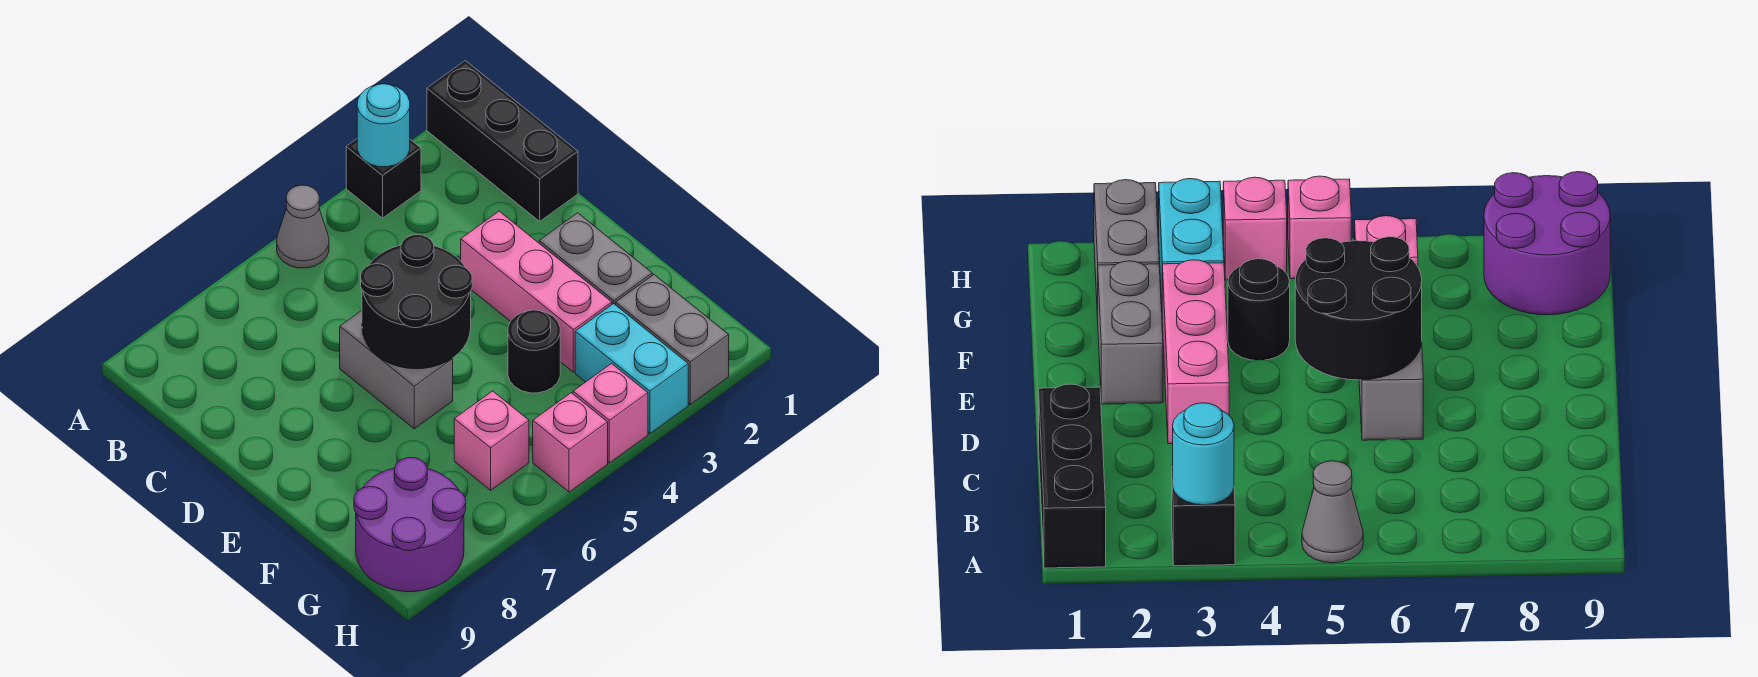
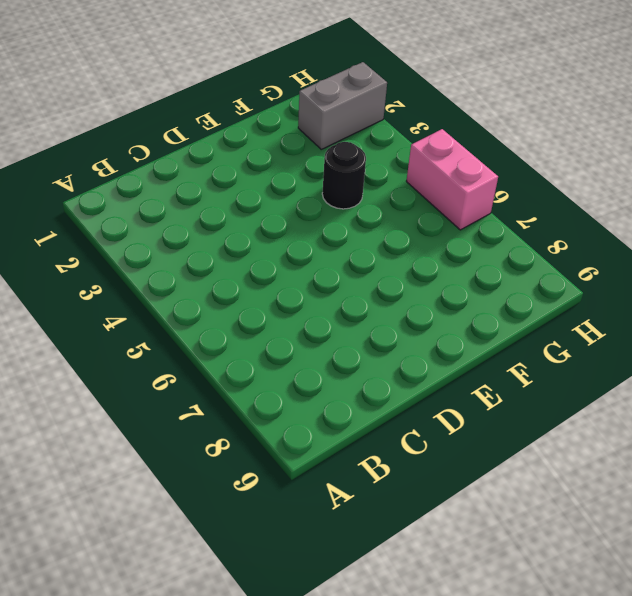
pink 1x2 brick [406,129,498,230] -> pink 1x1 brick [533,393,608,492]
none -> black 1x3 brick [427,61,578,221]
none -> black 1x1 brick [346,139,421,218]
none -> grey 1x1 cone [277,185,329,268]

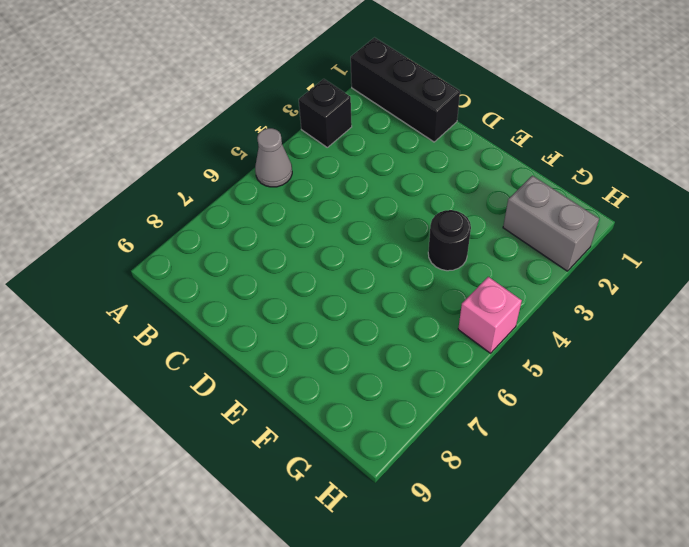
none -> pink 1x3 brick [461,211,612,372]
none -> grey 1x2 brick [340,311,453,429]
none -> grey 1x2 brick [539,213,652,305]

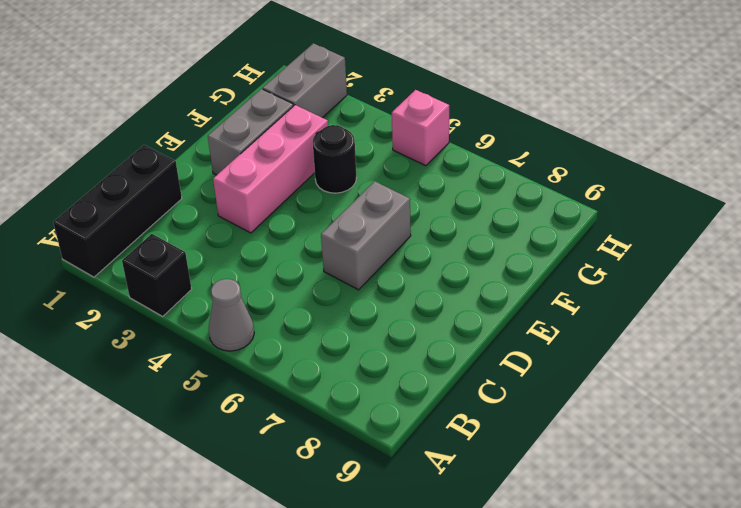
none -> cyan 1x2 brick [575,304,688,434]
none -> pink 1x1 brick [454,391,529,490]
none -> purple 2x2 round brick [354,457,466,592]

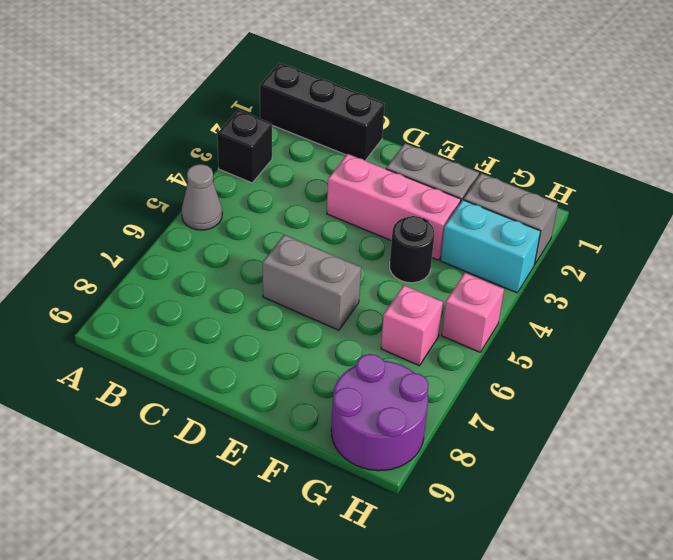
none -> pink 1x1 brick [573,364,648,463]
none -> cyan 1x1 round brick [357,84,410,167]
none -> black 2x2 round brick [361,235,472,369]

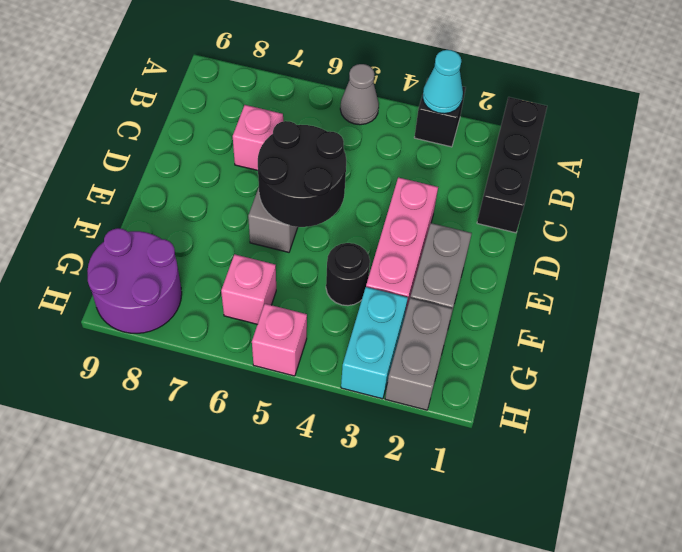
cyan 1x1 cone [423,50,463,114] -> cyan 1x1 round brick [357,84,410,167]
pink 1x1 brick [233,105,283,171] -> pink 1x1 brick moved to [573,364,648,463]

